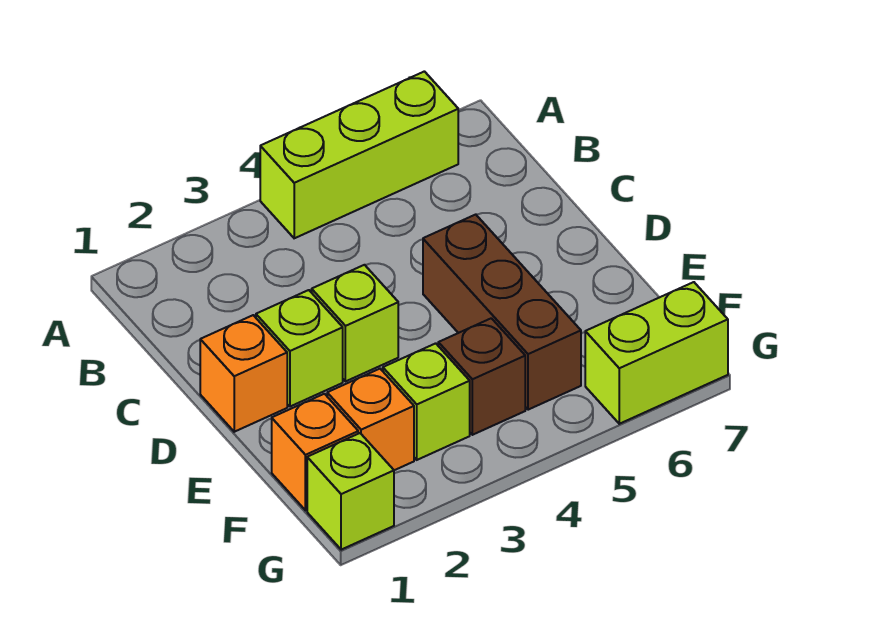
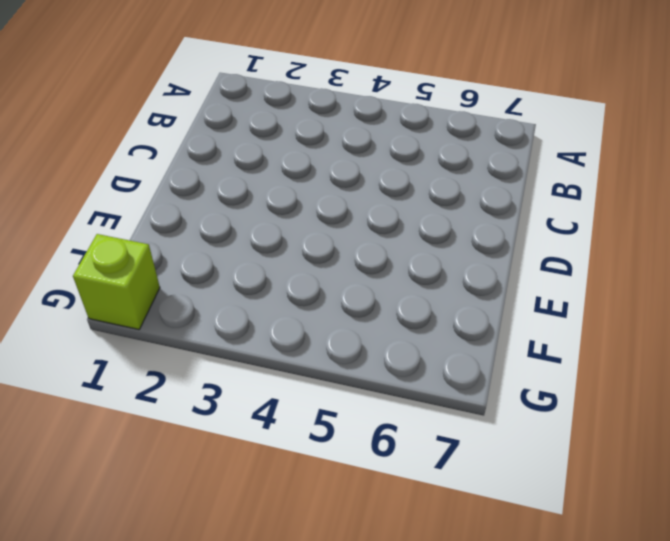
none -> lime 1x3 brick [260,71,458,238]
none -> orange 1x1 brick [200,315,287,432]

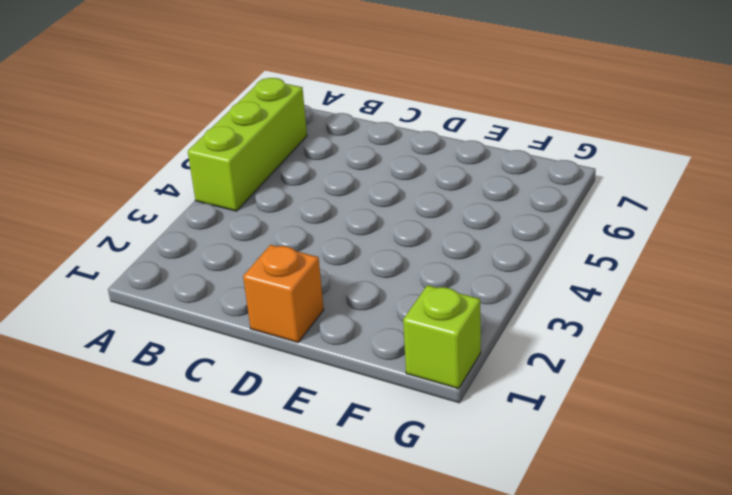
none -> lime 1x1 brick [256,290,343,407]
none -> lime 1x1 brick [312,265,398,381]

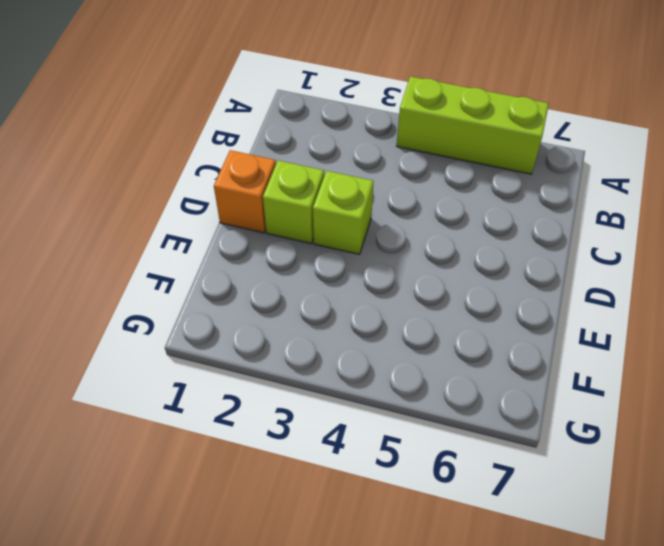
none -> brown 1x3 brick [423,215,581,410]
none -> orange 1x1 brick [272,394,358,510]

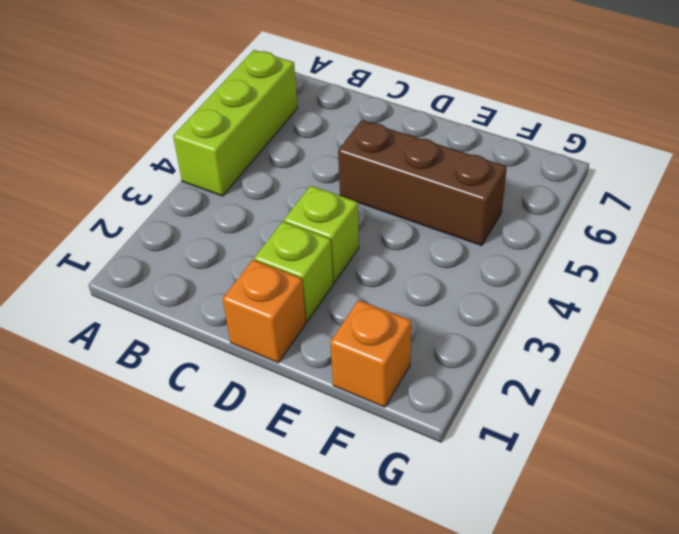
none -> orange 1x1 brick [327,369,414,470]
none -> lime 1x1 brick [383,343,470,460]

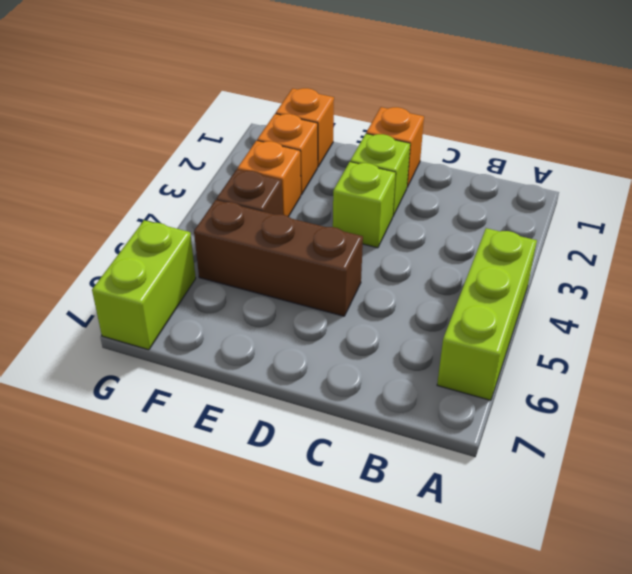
orange 1x1 brick [238,141,301,217] -> lime 1x1 brick [383,343,470,460]
none -> lime 1x1 brick [307,433,394,550]

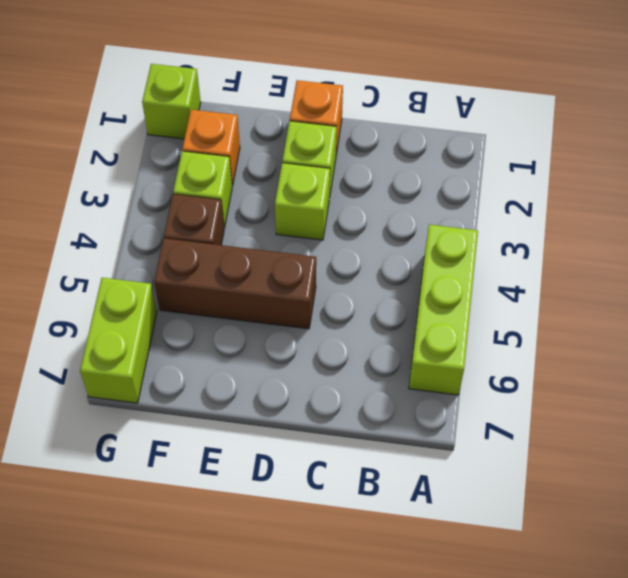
none -> orange 1x1 brick [272,394,358,510]

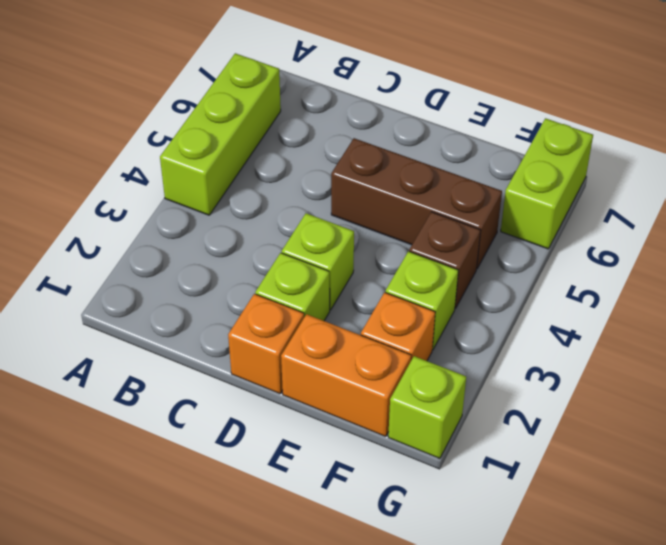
orange 1x2 brick [281,314,411,437] -> orange 1x1 brick [272,394,358,510]

